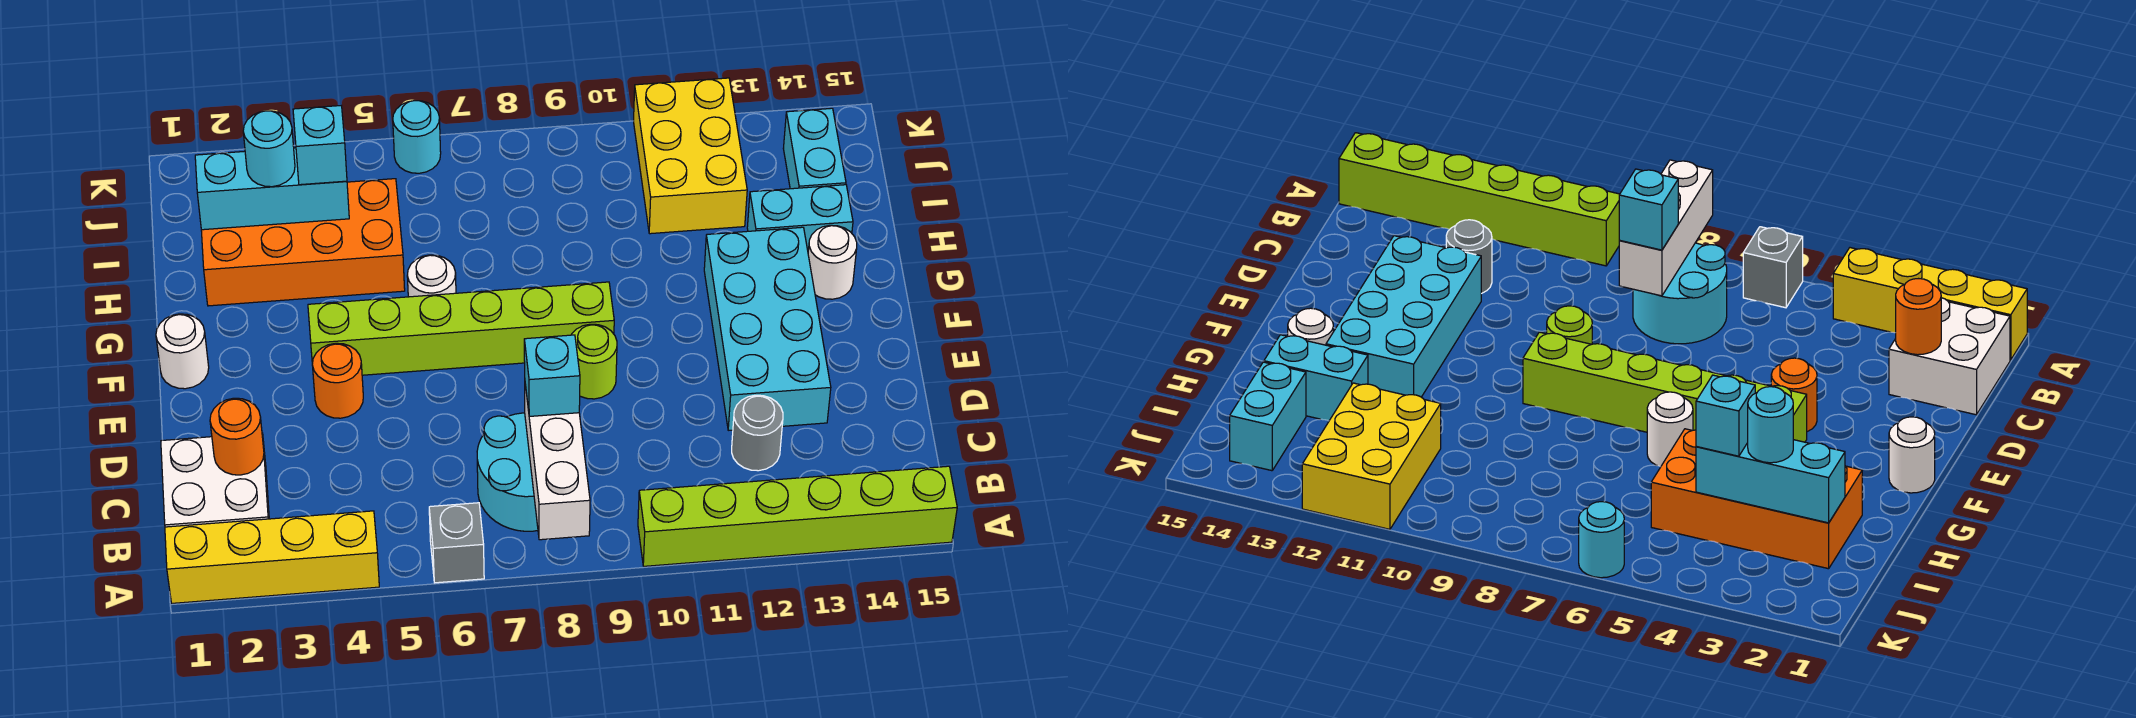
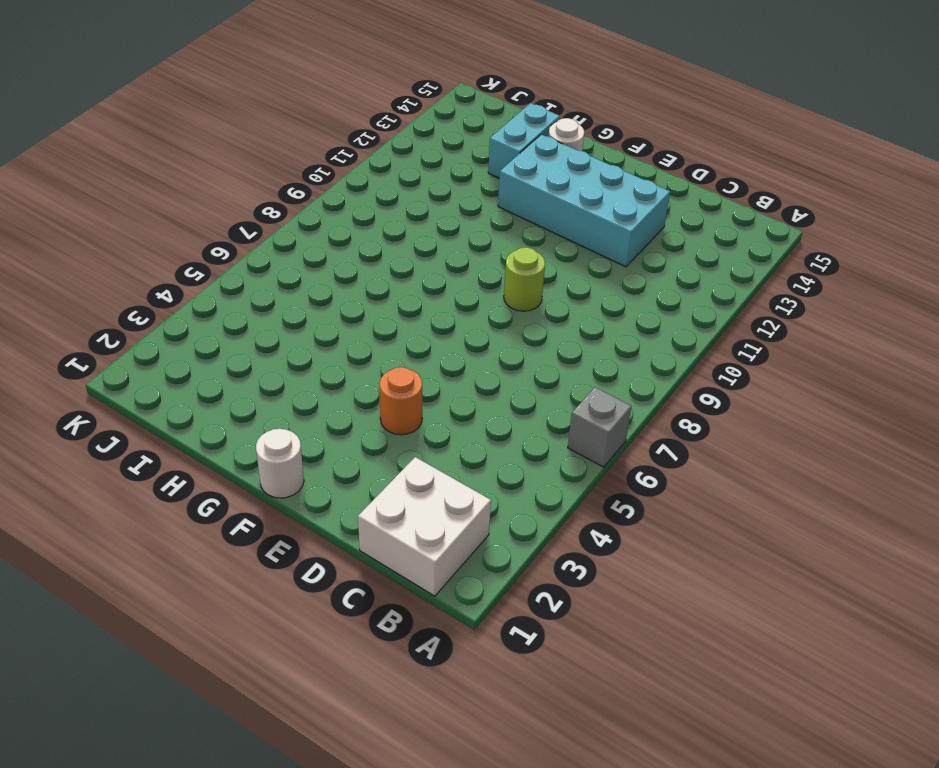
none -> yellow 1x4 brick [165,511,379,603]
none -> lime 1x6 brick [638,466,957,566]
none -> cyan 2x2 round brick [477,413,538,531]

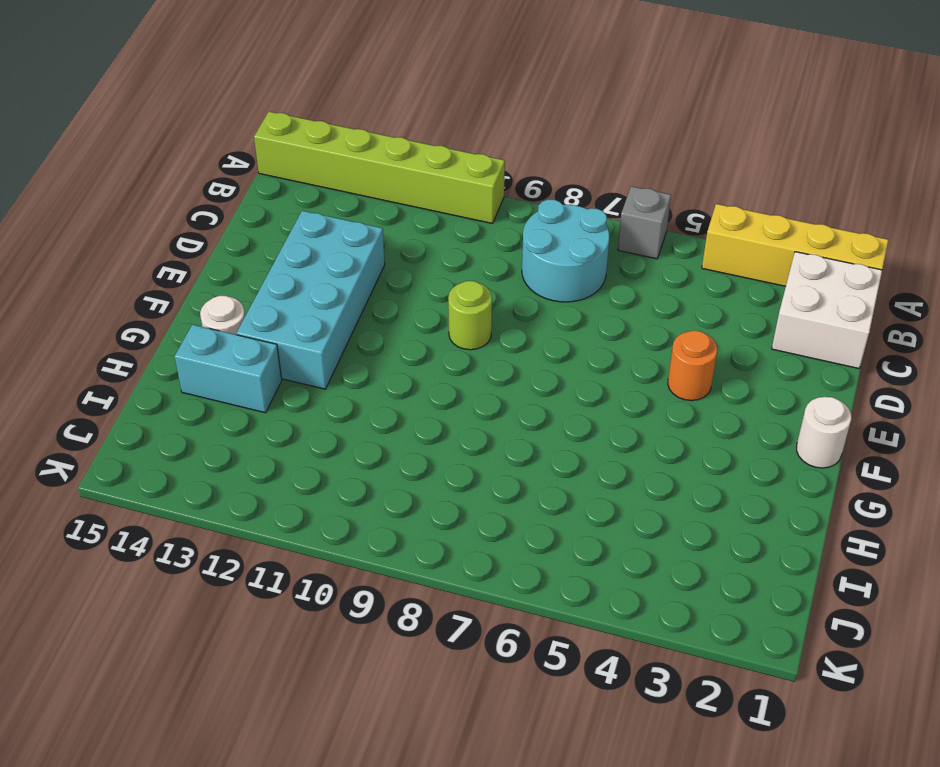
none -> grey 1x1 round brick [732,395,783,471]
none -> lime 1x6 brick [308,282,614,375]
none -> white 1x1 round brick [407,255,456,297]

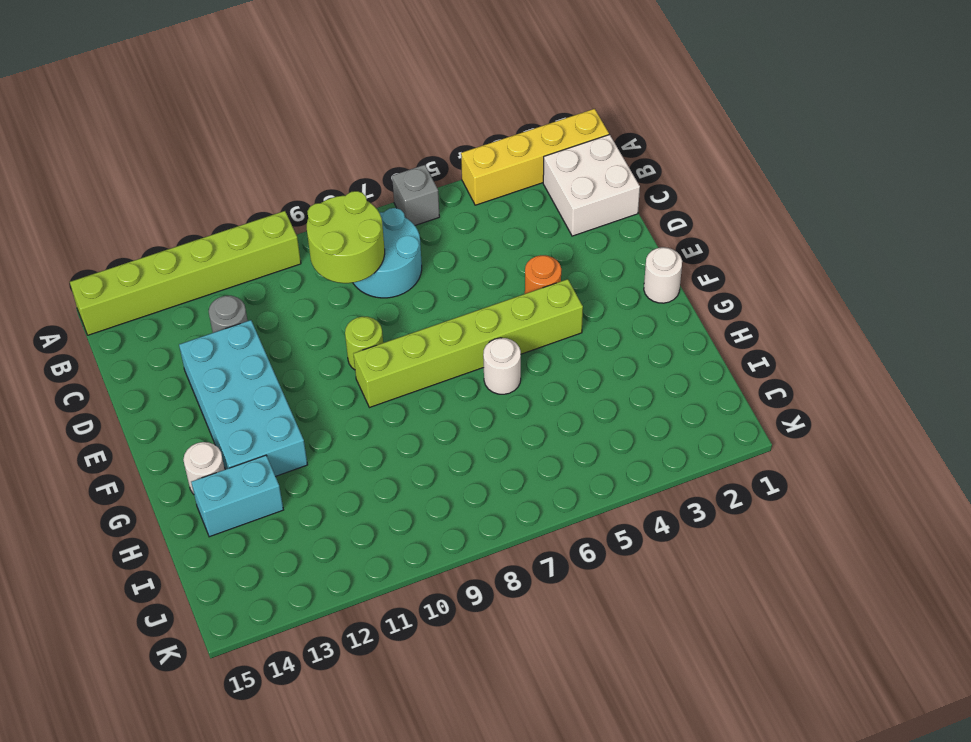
lime 2x2 round brick [307,191,385,283] -> white 1x3 brick [525,385,590,540]
none -> orange 2x4 brick [201,179,405,306]
none -> yellow 2x3 brick [634,78,747,234]
none -> cyan 1x2 brick [783,108,846,189]

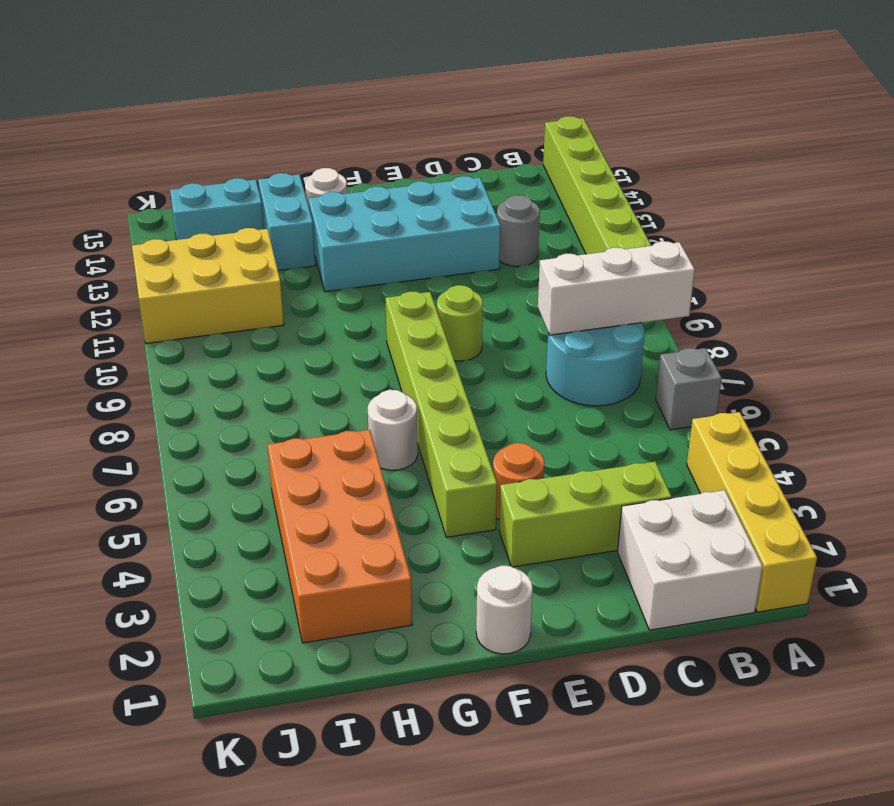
lime 1x3 brick [499,462,672,567] -> none
none -> cyan 1x1 round brick [393,101,441,173]
none -> orange 1x1 round brick [210,398,264,475]
none -> cyan 1x3 brick [195,148,349,230]

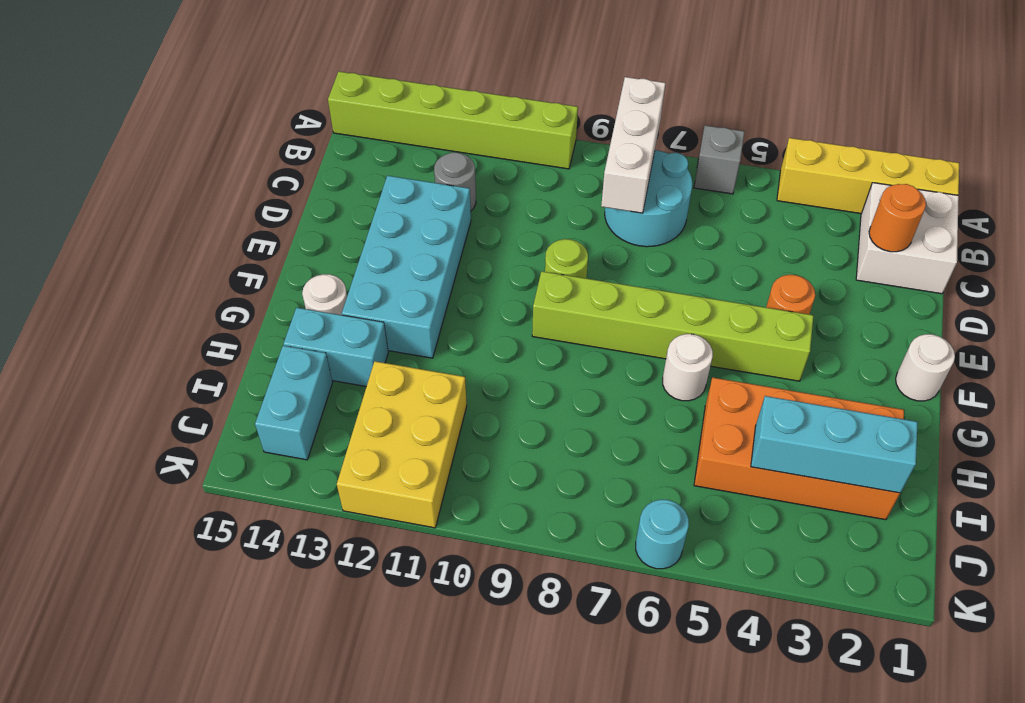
none -> cyan 1x1 brick [524,335,580,416]
none -> cyan 1x1 round brick [243,111,295,187]
none -> cyan 1x1 brick [293,106,347,185]

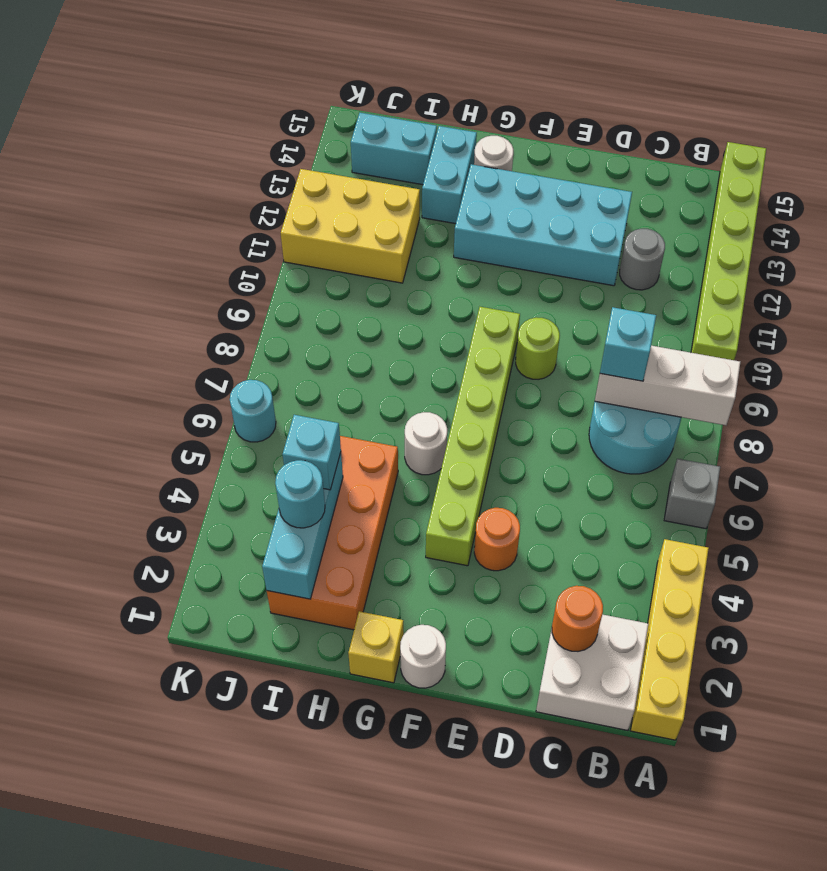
yellow 1x1 brick [348,611,404,683] -> none

